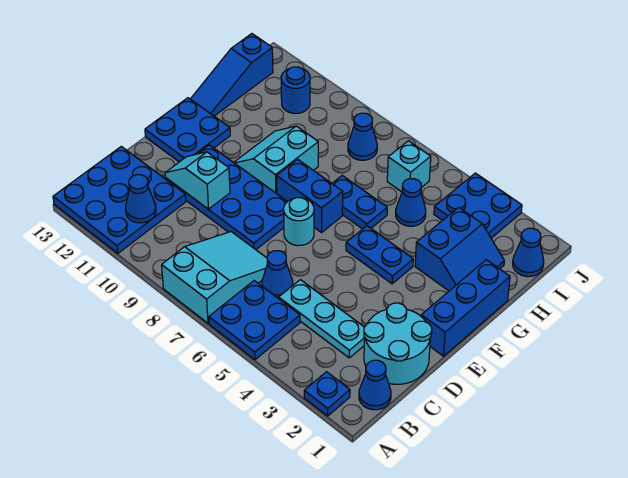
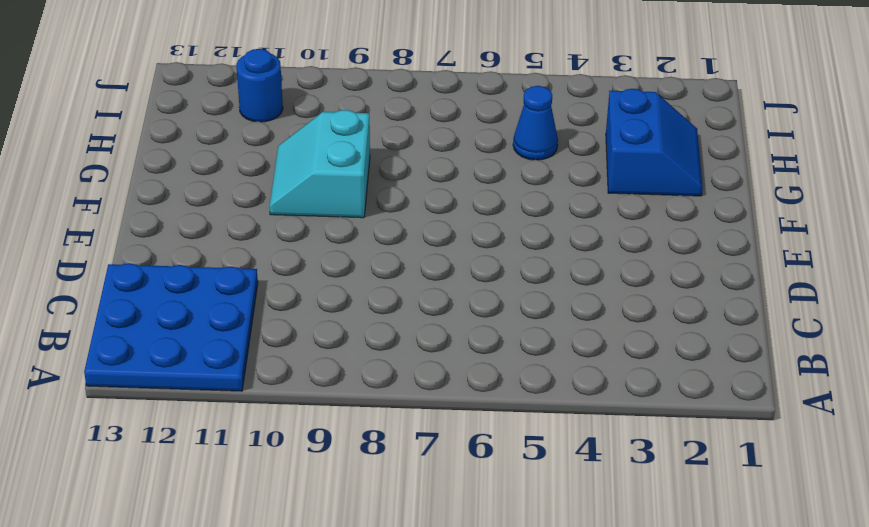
none -> blue 1x1 plate [304,372,350,416]
none -> blue 2x2 plate [209,281,300,360]
none -> cyan 2x3 slope [162,232,267,323]

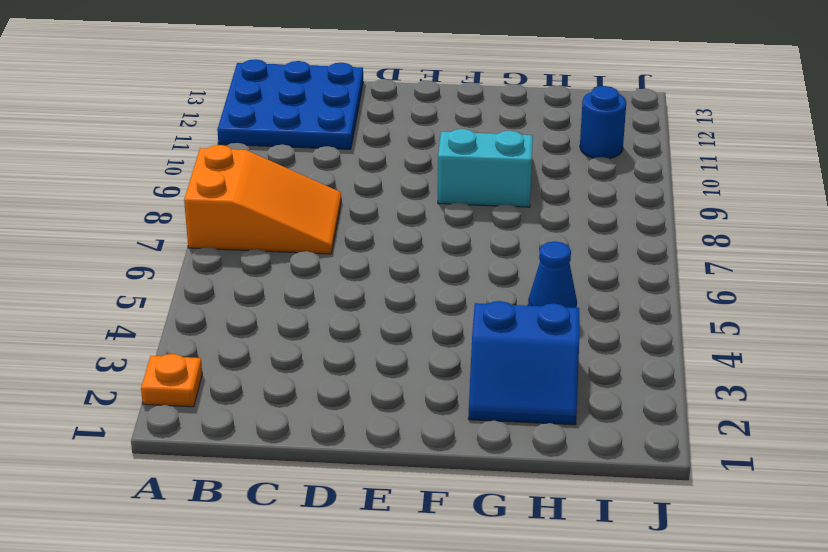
orange 1x1 plate [141,354,202,407] -> blue 1x1 plate [304,372,350,416]
orange 2x3 slope [184,145,341,254] -> cyan 2x3 slope [162,232,267,323]
none -> blue 2x2 plate [209,281,300,360]
none -> blue 1x1 cone [359,360,391,410]
none -> cyan 2x2 round brick [364,303,432,384]

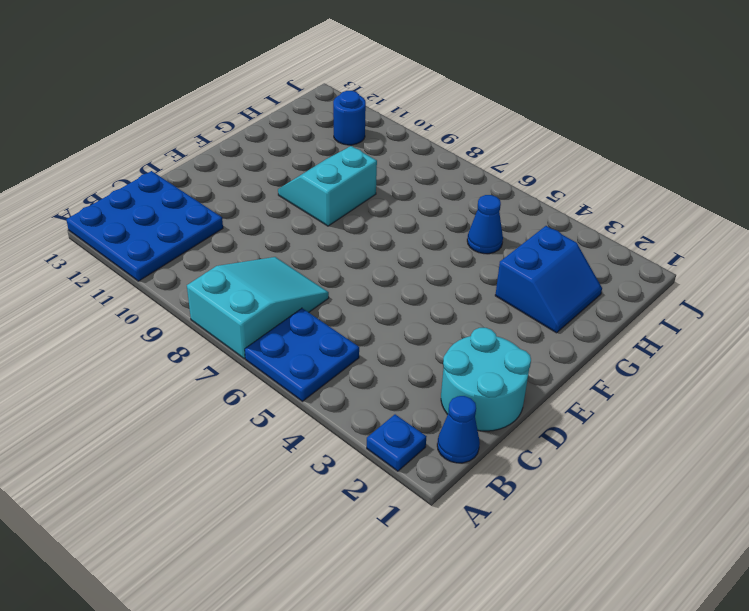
none -> cyan 1x3 plate [279,280,365,358]
none -> blue 1x1 cone [262,251,293,299]
none -> blue 2x4 plate [166,145,287,250]

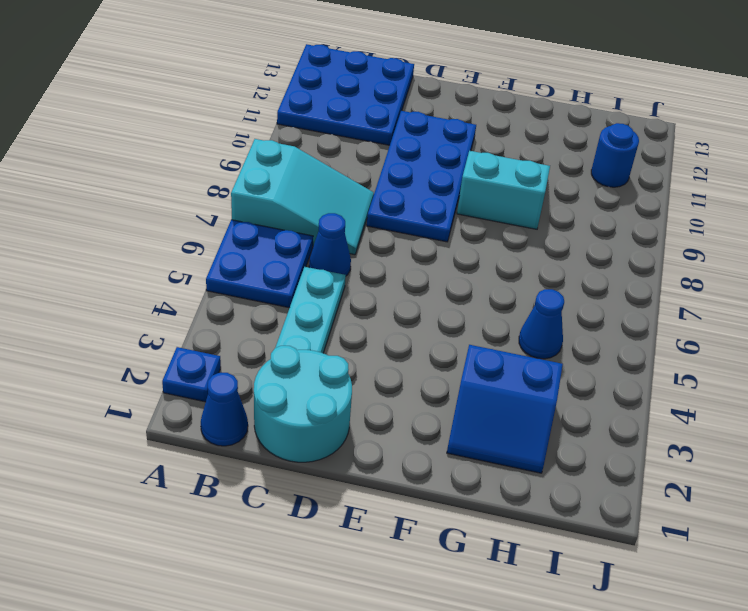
none -> blue 1x3 brick [421,260,510,356]
none -> cyan 1x1 round brick [284,198,314,246]
none -> blue 2x2 plate [145,98,230,162]

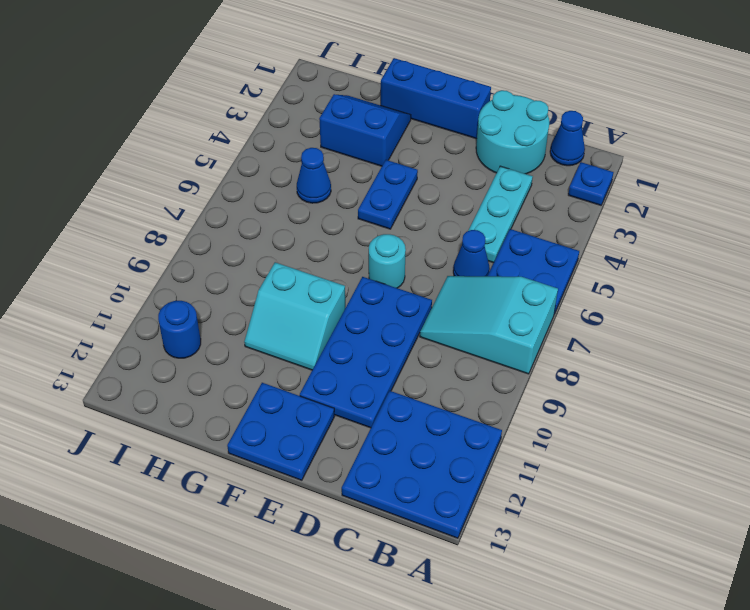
none -> blue 1x2 brick [277,159,343,232]
none -> blue 1x2 plate [332,176,387,229]
none -> blue 1x3 slope [191,34,273,116]

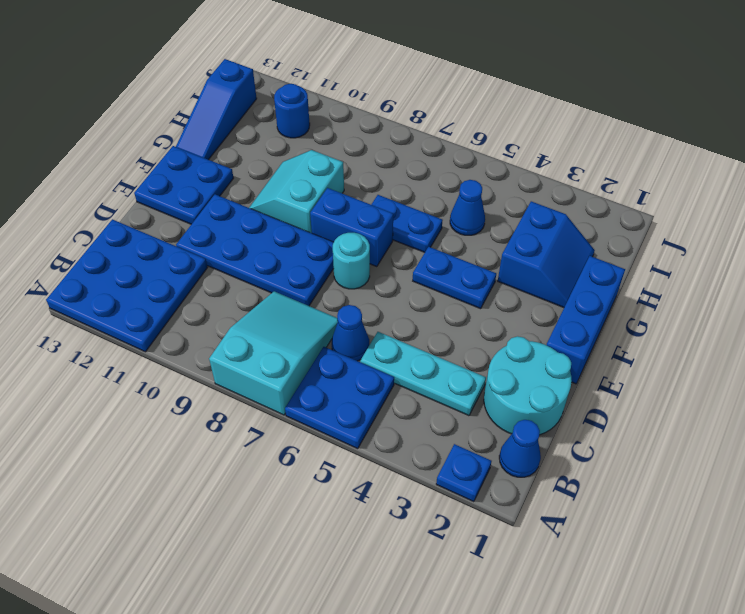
none -> blue 1x1 cone [513,228,544,277]
none -> blue 2x2 plate [434,173,522,238]
none -> cyan 1x1 brick [387,141,431,192]

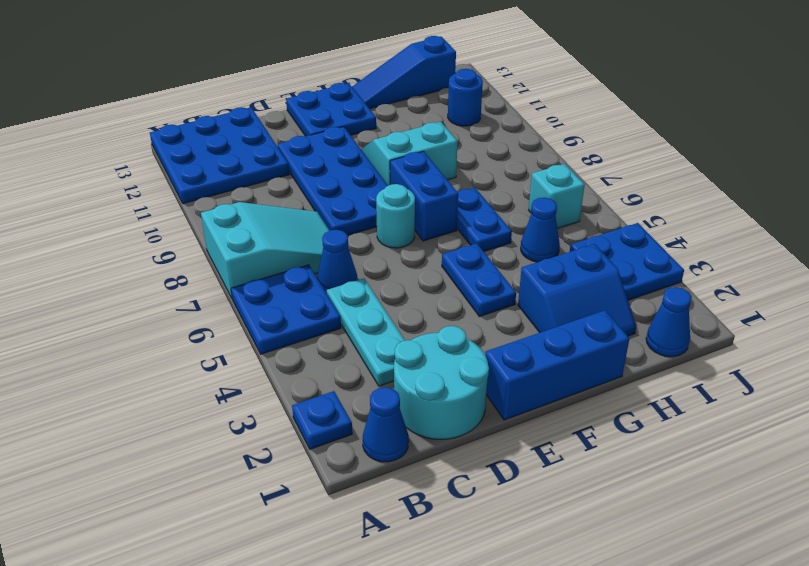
none -> blue 1x1 cone [348,113,377,160]
none -> blue 1x1 cone [126,175,156,223]
none -> cyan 1x2 slope [165,152,230,209]

